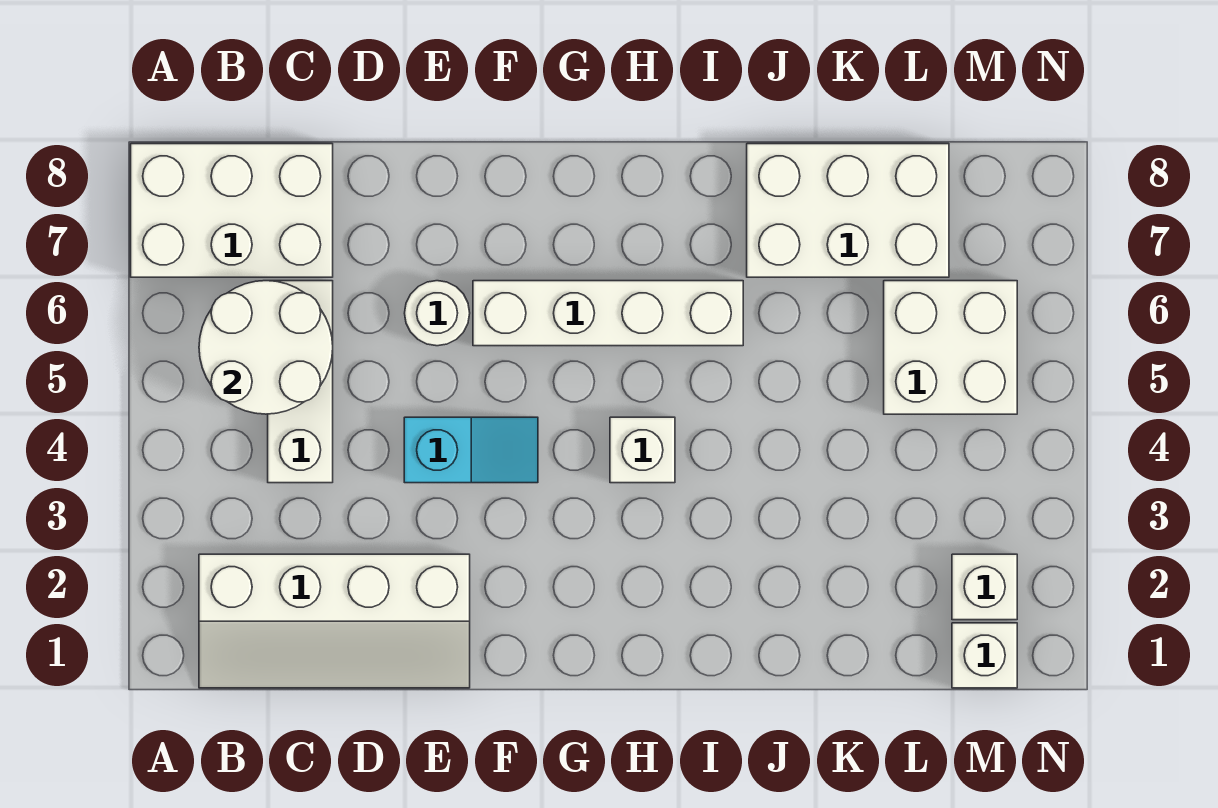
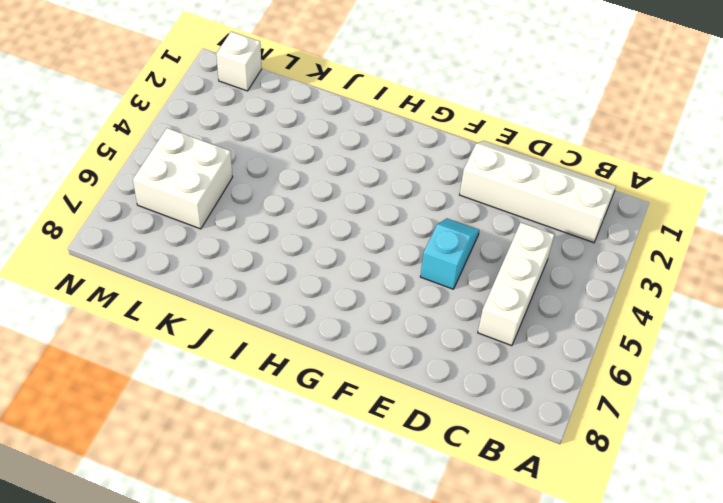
cyan 1x2 slope [420,219,479,289] -> cyan 1x2 slope turned to [404,417,538,483]
none -> white 2x3 brick [131,144,333,277]
none -> white 1x1 round brick [405,281,470,346]
none -> white 1x4 brick [473,281,743,346]

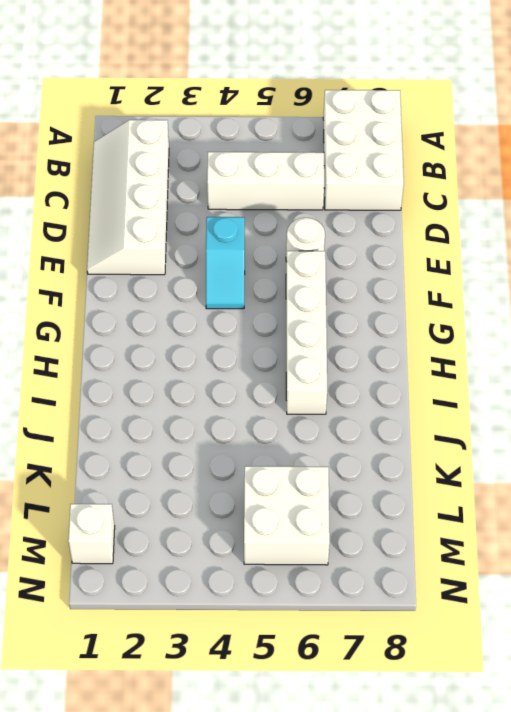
none -> white 1x1 brick [610,417,675,483]
none -> white 2x3 brick [747,144,949,277]
none -> white 1x1 brick [952,554,1017,620]

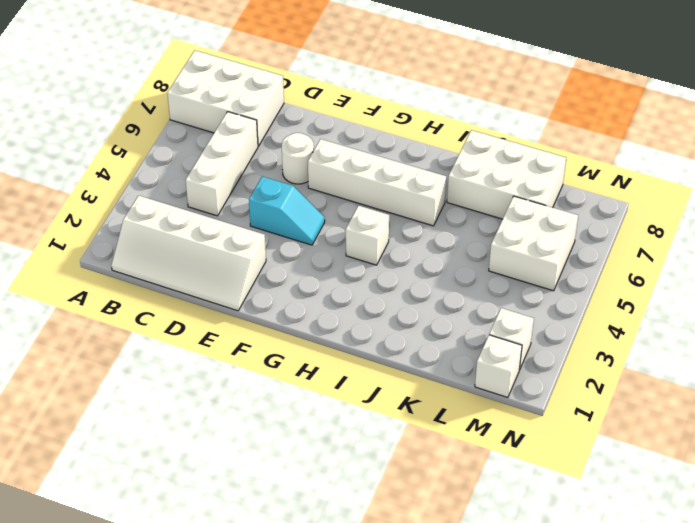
none -> white 2x2 round brick [199,281,333,414]

